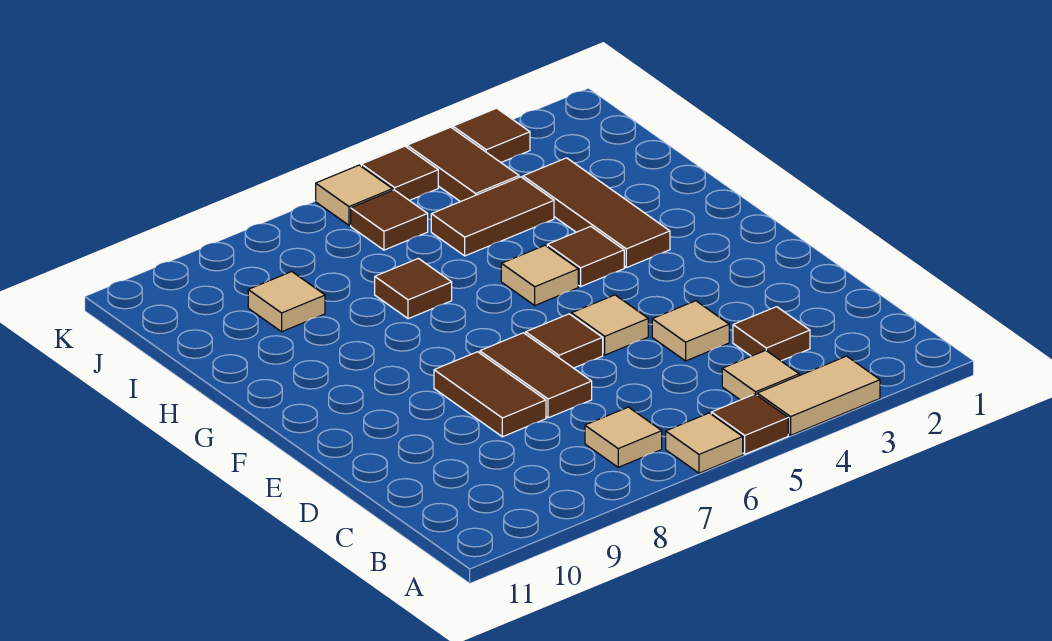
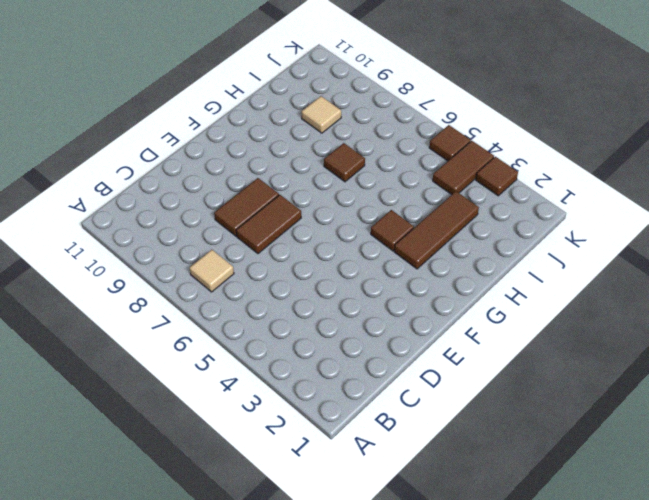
none -> tan 1x2 tile [757,356,880,435]
none -> brown 1x1 tile [711,394,788,454]
none -> tan 1x1 tile [666,413,743,473]

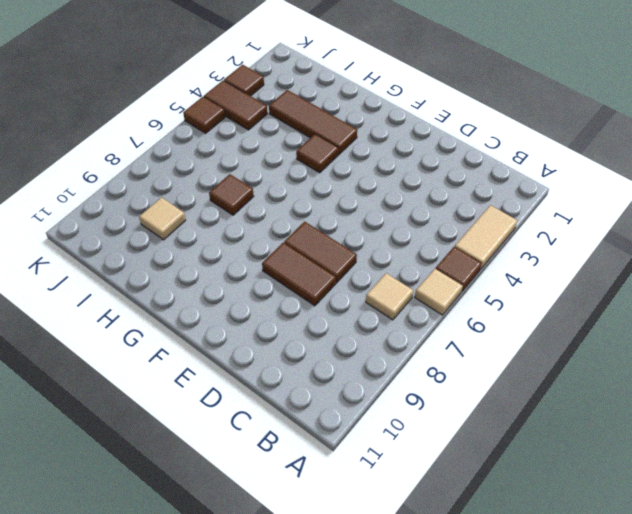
none -> tan 1x1 tile [722,350,799,400]
none -> brown 1x1 tile [733,307,810,361]
none -> tan 1x1 tile [652,301,729,361]

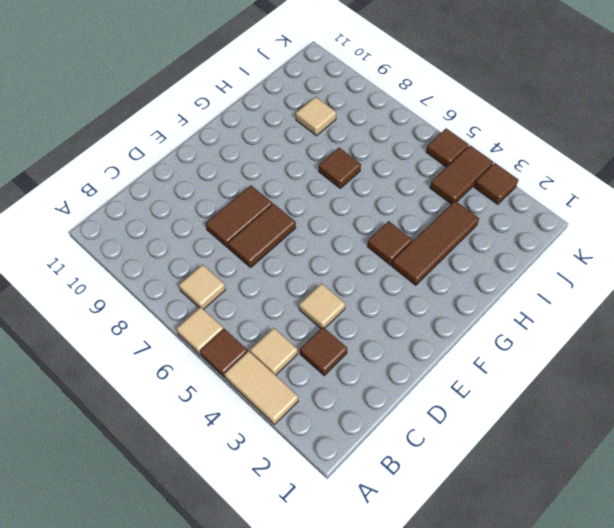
none -> tan 1x1 tile [571,295,648,355]
none -> brown 1x1 tile [526,314,603,368]
none -> tan 1x1 tile [501,245,578,305]

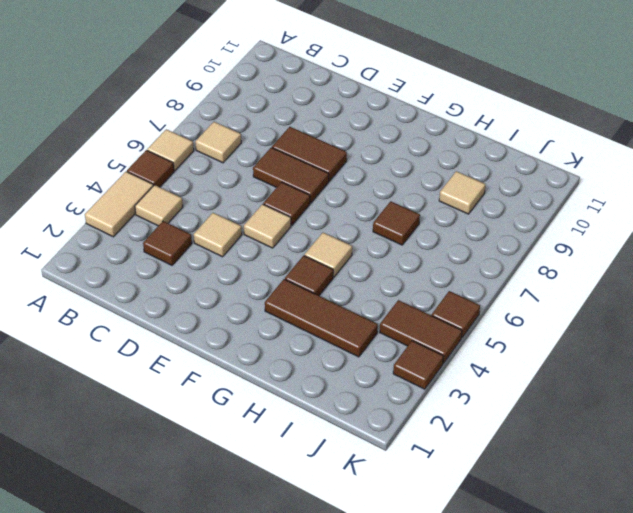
none -> brown 1x2 tile [431,177,554,256]
none -> brown 1x1 tile [351,190,428,250]
none -> tan 1x1 tile [316,165,393,225]

